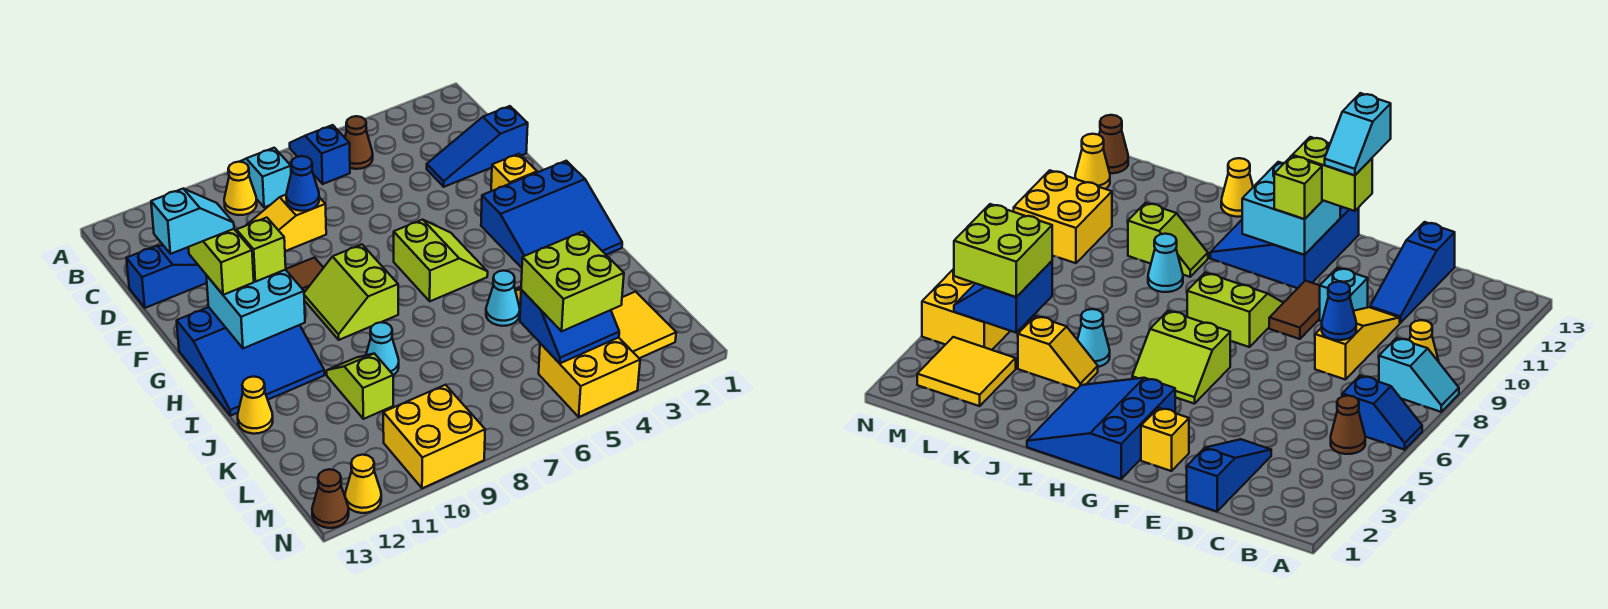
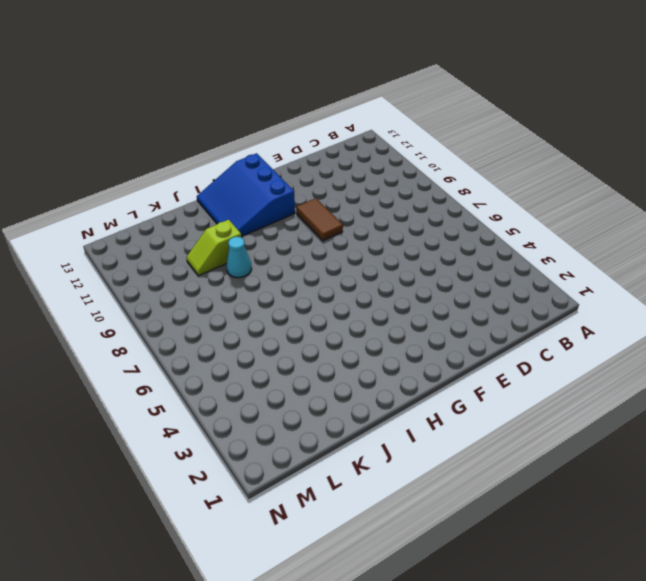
lime 1x2 slope [186,220,241,276] -> lime 1x2 slope turned to [327,354,393,419]
none -> blue 1x2 slope [290,125,350,184]
none -> cyan 1x2 slope [240,148,291,207]
none -> brown 1x1 cone [345,116,373,169]
none -> yellow 1x1 cone [224,162,257,215]

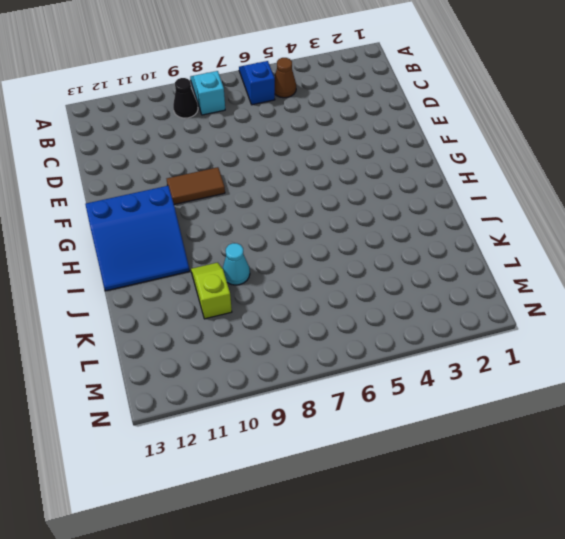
black 1x1 cone [173,78,198,118] -> yellow 1x1 cone [224,162,257,215]
none -> blue 1x3 slope [427,106,528,187]
none -> yellow 1x3 slope [246,195,326,251]
none -> blue 1x3 slope [126,246,207,308]
none -> cyan 1x1 brick [1320,268,1368,321]

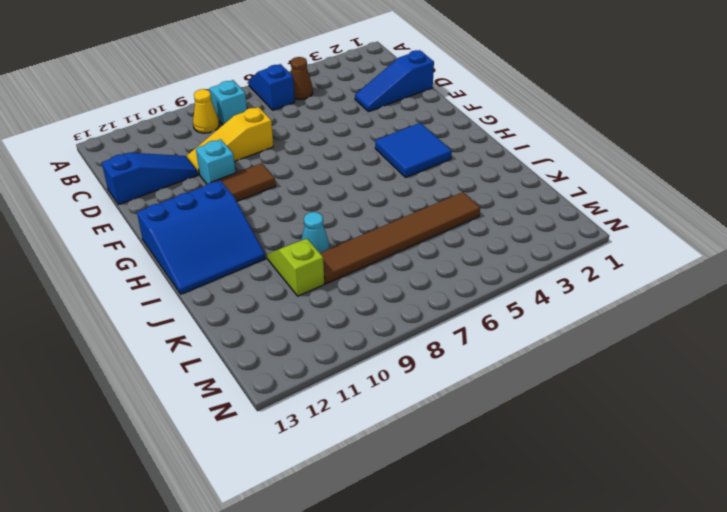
blue 2x2 tile [375,123,452,177] -> blue 3x3 slope [481,161,622,268]
brown 1x6 tile [320,192,480,284] -> yellow 1x2 slope [1018,316,1098,389]
none -> yellow 1x1 brick [491,154,537,191]
none -> lime 2x2 slope [394,220,488,301]
none -> lime 2x2 slope [304,244,398,340]
none -> cyan 1x1 cone [486,271,520,326]

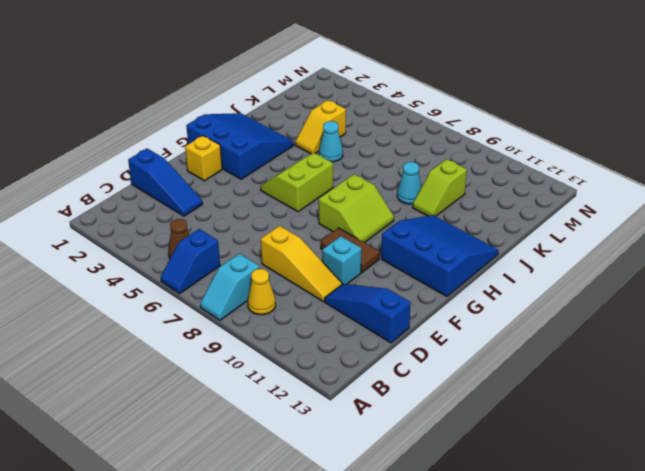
none -> yellow 1x1 cone [238,377,273,434]
none -> yellow 2x2 tile [611,292,676,358]
none -> yellow 2x2 brick [539,338,640,417]
none -> yellow 2x2 brick [383,385,485,488]

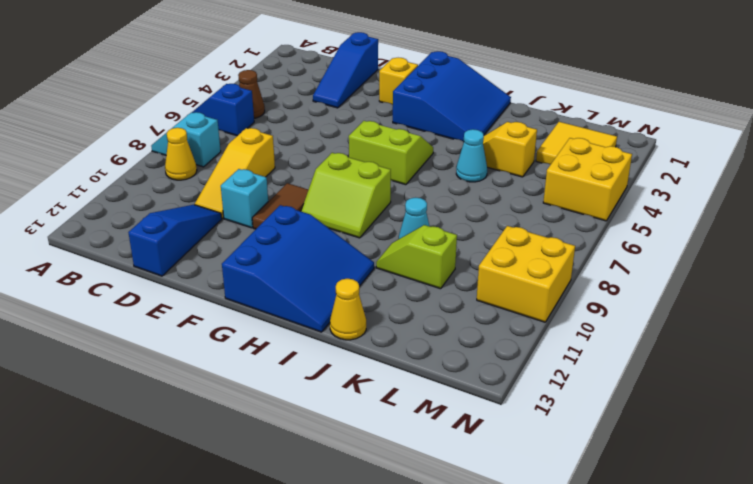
none -> yellow 1x1 cone [345,455,381,513]
none -> brown 1x1 cone [312,469,349,528]
none -> blue 1x1 cone [286,156,319,211]
none -> cyan 2x2 brick [206,270,305,348]

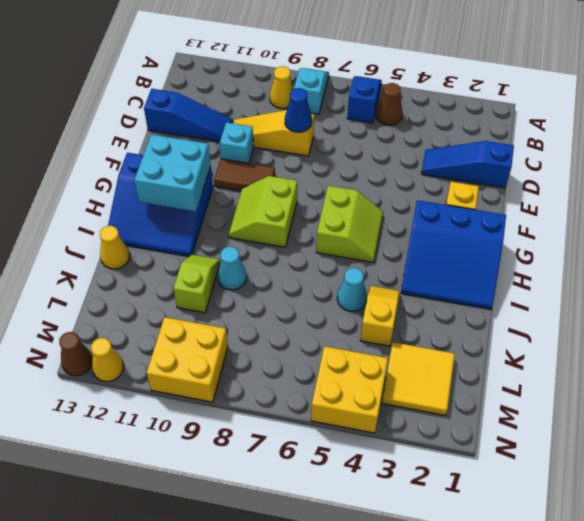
none -> blue 2x2 slope [520,290,619,363]
none -> lime 1x2 brick [188,229,254,295]
none -> lime 1x1 brick [237,218,286,282]
none -> lime 2x2 brick [521,232,624,331]

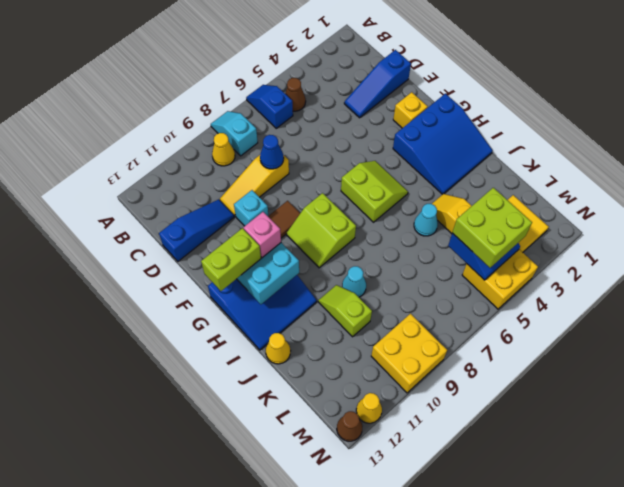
pink 1x1 brick [243,212,281,258] -> lime 1x1 brick [237,218,286,282]
lime 1x2 brick [201,228,261,291] -> lime 1x2 brick turned to [188,229,254,295]
none -> cyan 1x2 slope [151,189,234,254]

